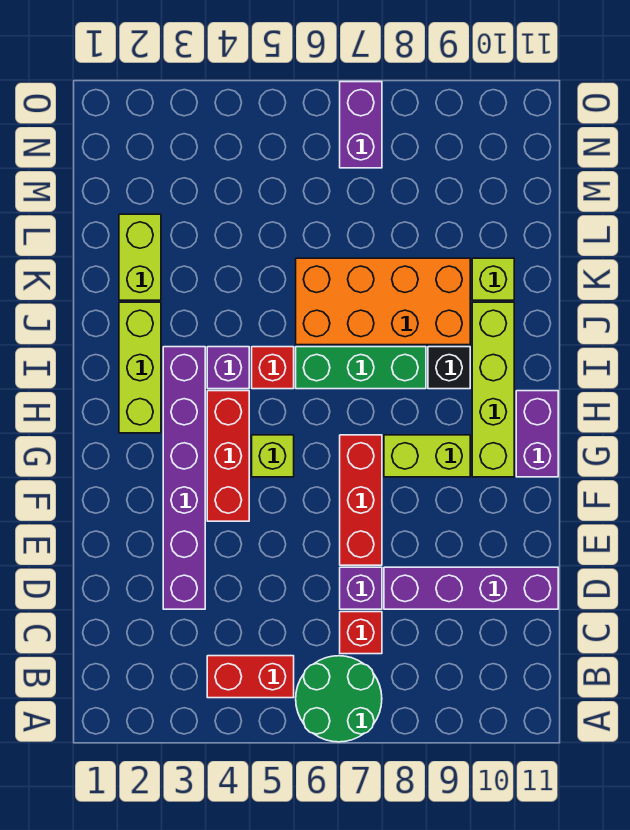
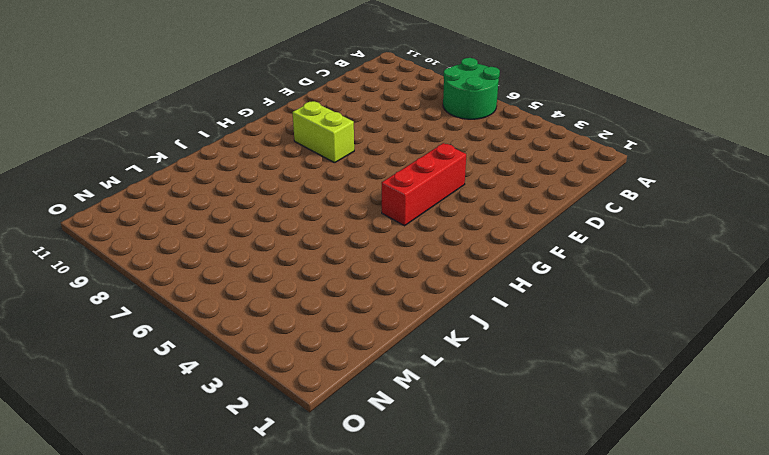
none -> red 1x2 brick [207,656,294,698]
none -> red 1x1 brick [340,612,382,654]
none -> purple 1x6 brick [163,347,205,609]

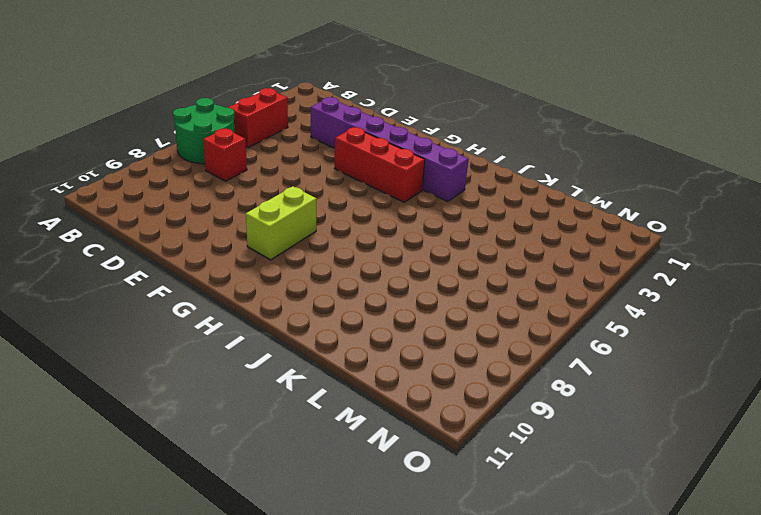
none -> purple 1x1 brick [340,567,382,609]
none -> purple 1x4 brick [384,567,558,609]
none -> red 1x3 brick [340,435,382,565]

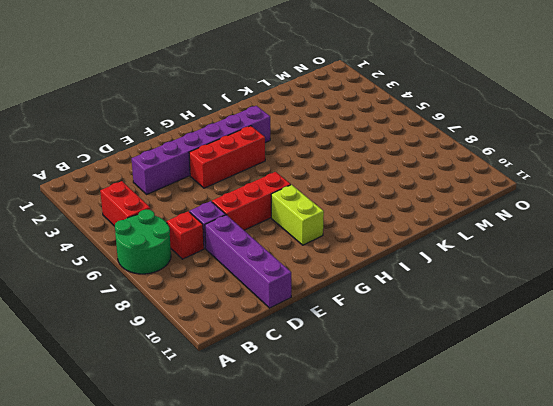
none -> lime 1x1 brick [252,435,294,477]
none -> lime 1x4 brick [472,302,514,477]
none -> purple 1x2 brick [516,391,558,477]

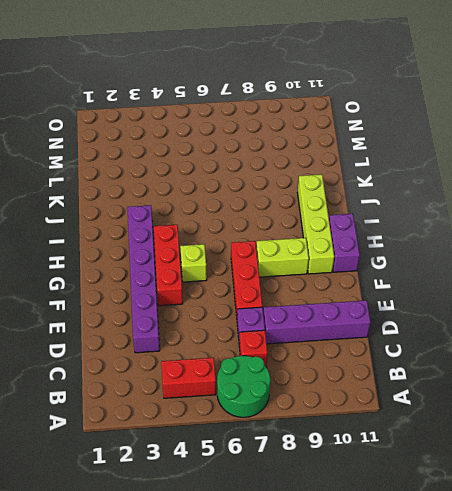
none -> lime 1x3 brick [119,302,161,433]
none -> purple 1x1 brick [207,347,249,389]
none -> red 1x1 brick [252,347,294,389]

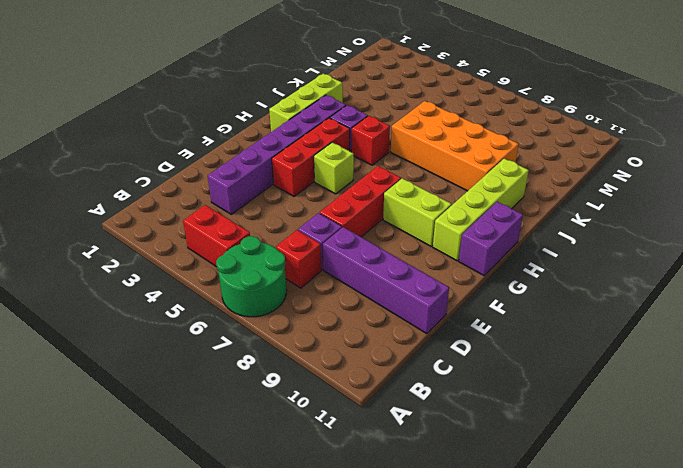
none -> green 1x3 brick [296,347,426,389]
none -> black 1x1 brick [428,347,470,389]
none -> lime 1x2 brick [119,214,161,300]

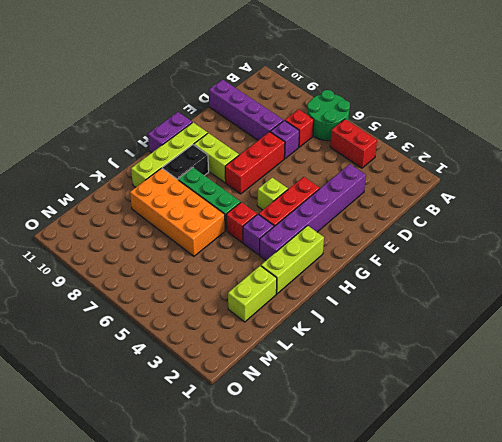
black 1x2 brick [162,145,209,180] -> black 1x1 brick [428,347,470,389]
none -> lime 1x1 brick [472,258,514,300]
none -> purple 1x2 brick [340,82,382,168]

